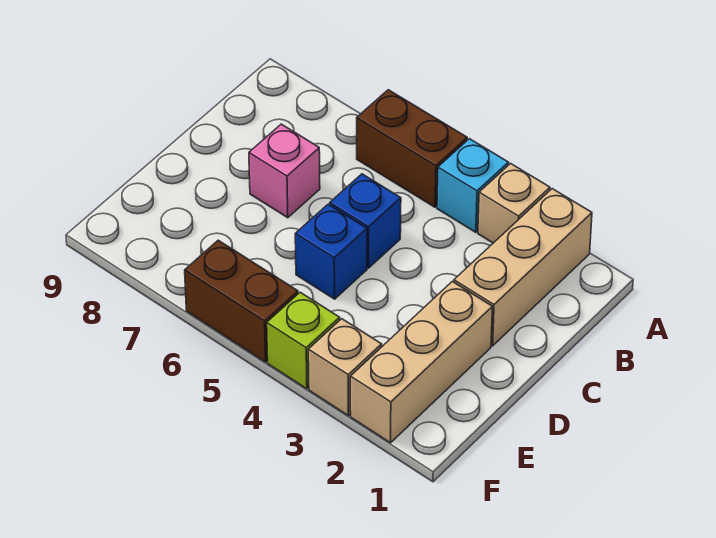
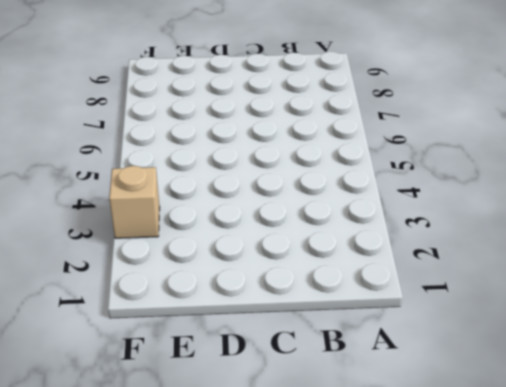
none -> tan 1x3 brick [454,189,592,346]
none -> tan 1x1 brick [478,164,550,243]

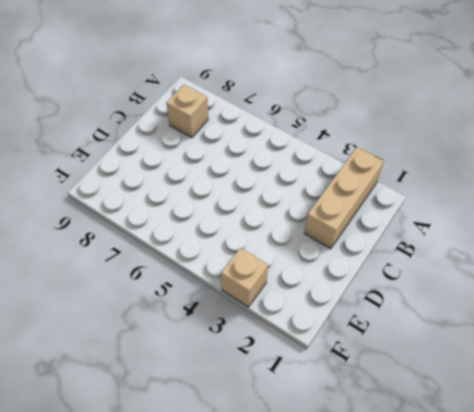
tan 1x1 brick [167,85,208,138] -> tan 1x1 brick moved to [478,164,550,243]
none -> cyan 1x1 brick [437,139,508,232]
none -> brown 1x2 brick [357,90,467,207]

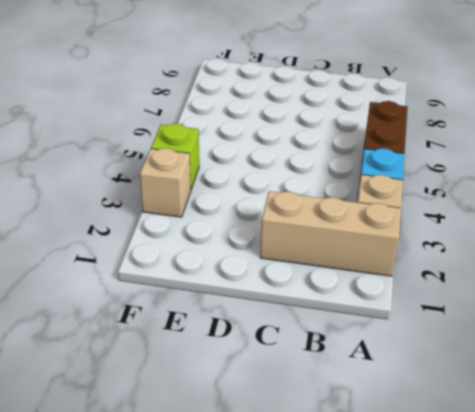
none -> blue 1x1 brick [330,174,401,268]
none -> pink 1x1 brick [249,124,320,218]

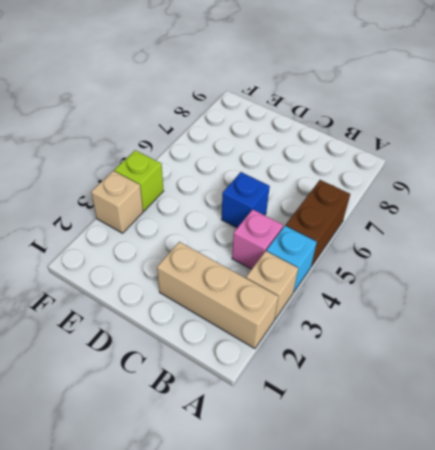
pink 1x1 brick [232,209,283,269] -> pink 1x1 brick moved to [249,124,320,218]
none -> tan 1x3 brick [350,281,493,443]
none -> blue 1x1 brick [295,204,367,299]

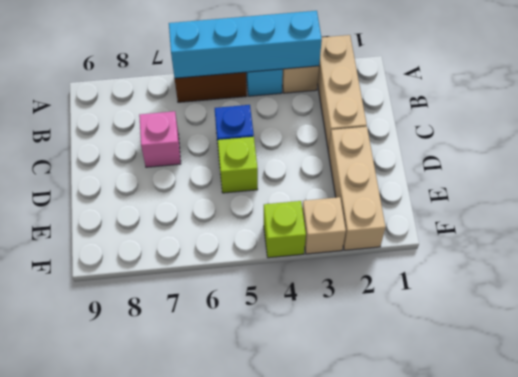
cyan 1x4 brick [169,11,322,78] -> none
lime 1x1 brick [218,137,258,193] -> blue 1x1 brick [295,204,367,299]
none -> brown 1x2 brick [185,240,298,362]

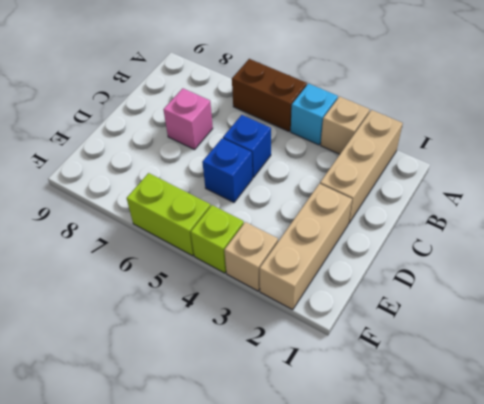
lime 1x2 brick [127,173,211,256] -> brown 1x2 brick [185,240,298,362]

